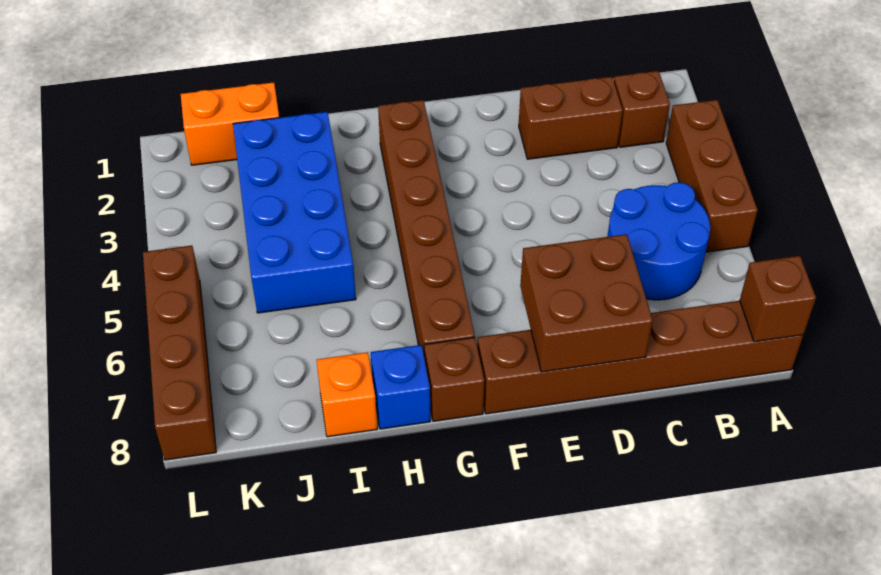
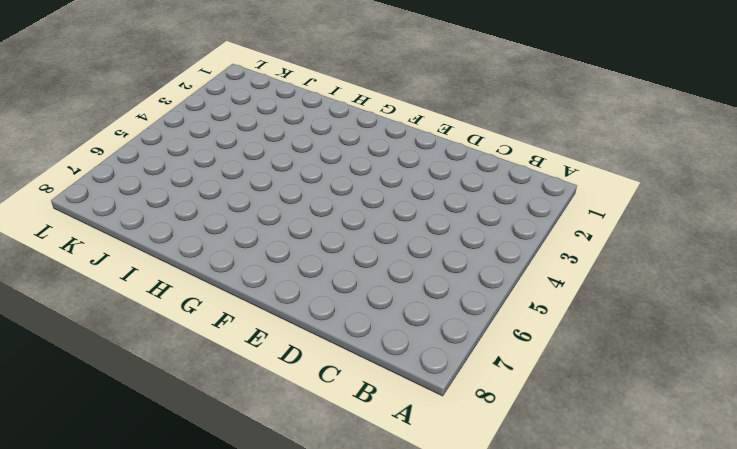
none -> brown 1x3 brick [666,100,758,252]
none -> brown 1x6 brick [477,301,803,414]
none -> brown 1x1 brick [614,71,670,147]

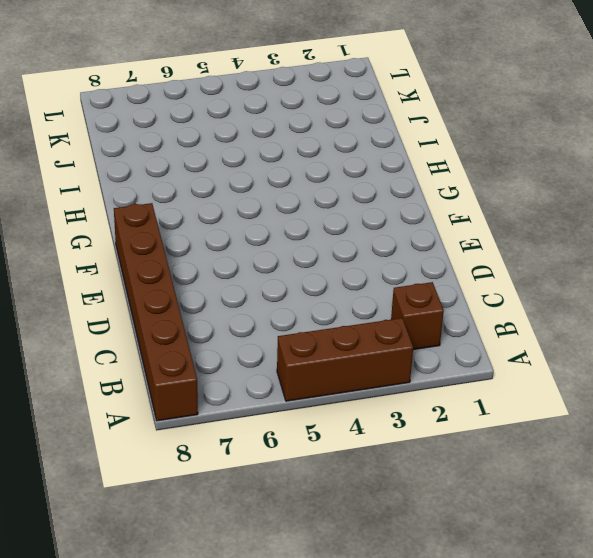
none -> blue 2x2 round brick [607,182,710,300]
none -> brown 1x2 brick [519,77,623,159]
none -> brown 1x6 brick [378,100,475,359]

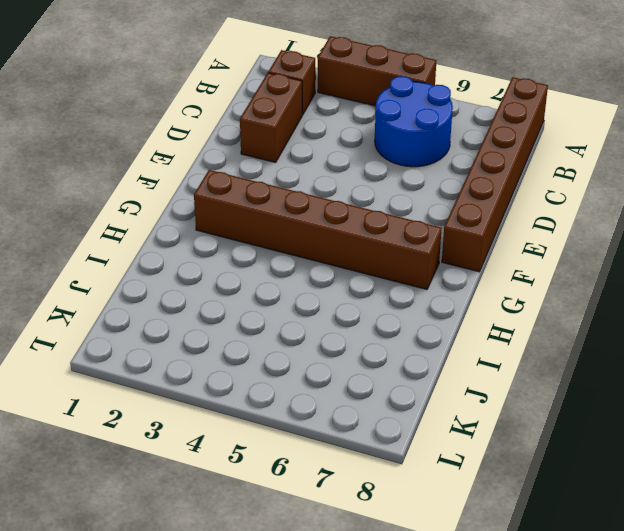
none -> brown 1x1 brick [424,337,484,421]
none -> blue 1x1 brick [371,345,430,429]
none -> blue 2x4 brick [233,112,356,313]

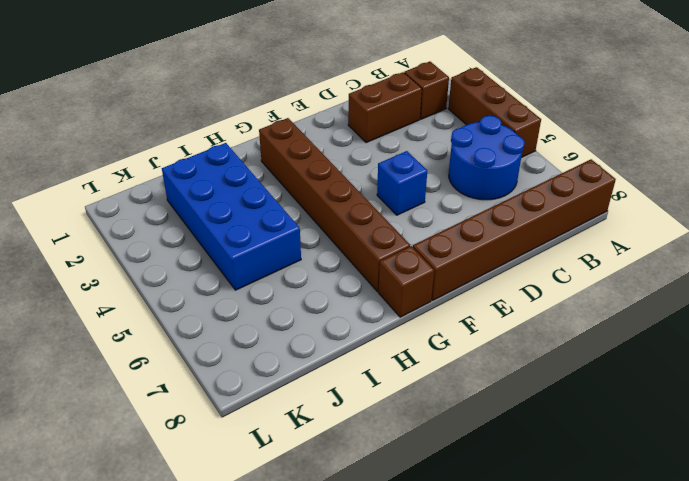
blue 1x1 brick [377,151,427,215] -> blue 1x1 brick moved to [371,345,430,429]
none -> orange 1x1 brick [317,352,377,437]
none -> orange 1x2 brick [181,82,279,165]
none -> brown 1x4 brick [143,246,216,460]

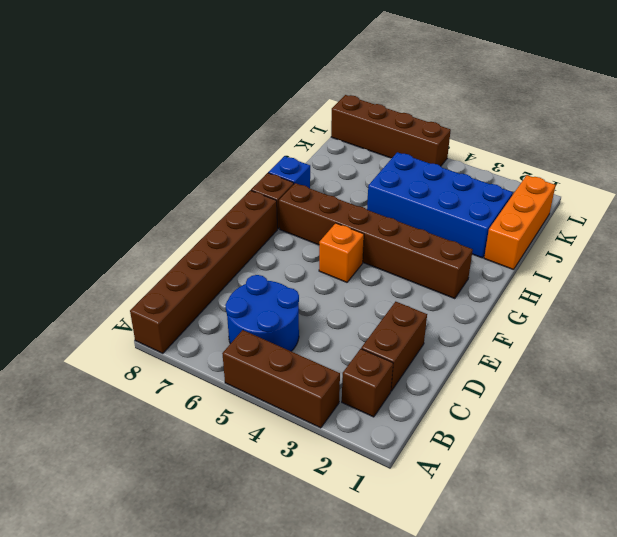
orange 1x1 brick [319,223,364,282] -> orange 1x1 brick moved to [317,352,377,437]
orange 1x3 brick [484,175,555,270] -> orange 1x2 brick [181,82,279,165]
none -> brown 1x1 brick [740,256,816,342]
none -> brown 2x2 brick [520,234,653,372]

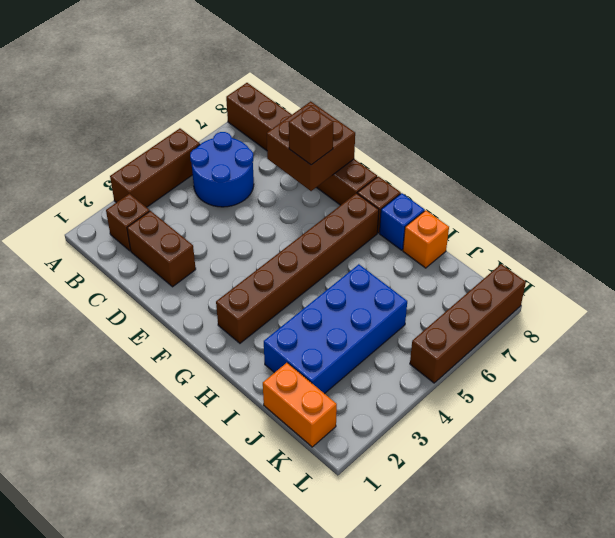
brown 1x1 brick [289,106,333,165] -> brown 1x1 brick moved to [740,256,816,342]

